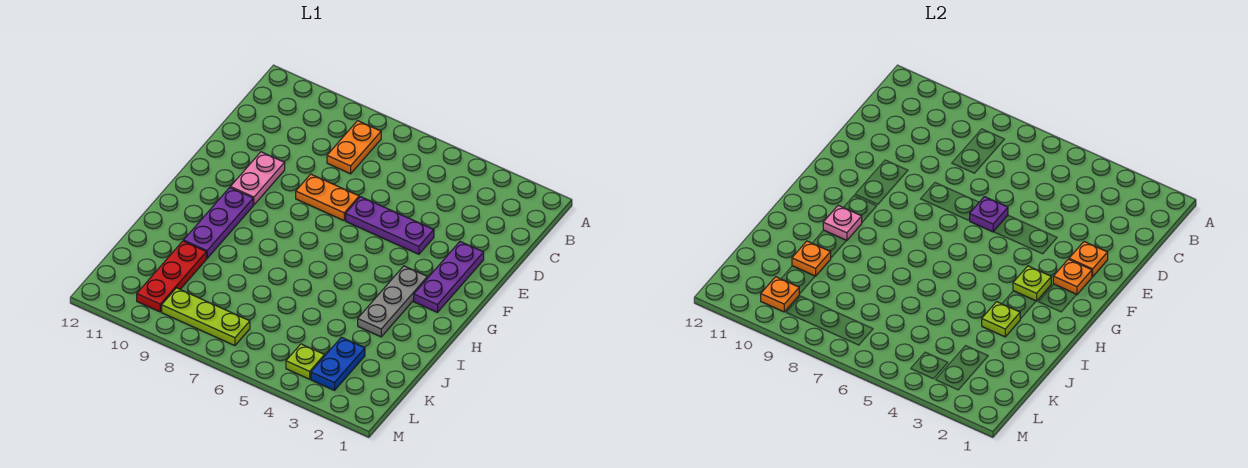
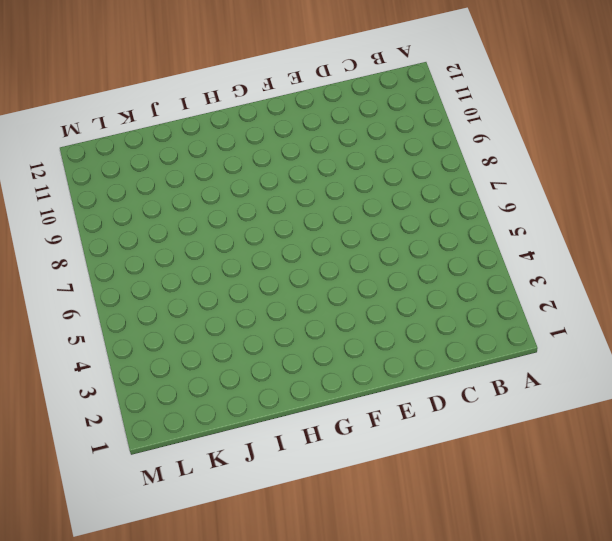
none -> orange 1x2 plate [327,121,381,174]
none -> purple 1x3 plate [414,242,484,312]
none -> purple 1x3 plate [346,197,434,254]

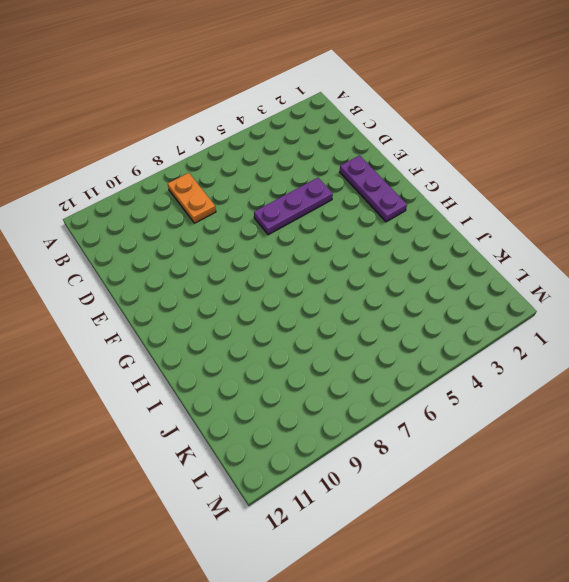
none -> orange 1x2 plate [296,174,359,220]
none -> pink 1x2 plate [230,152,285,205]
none -> grey 1x3 plate [358,266,427,337]

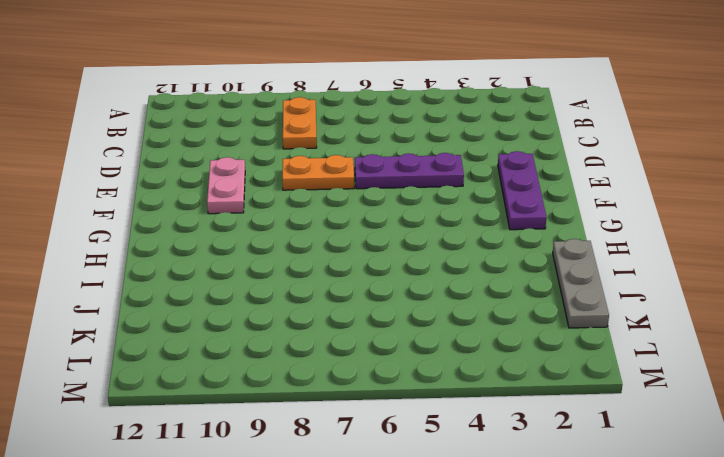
grey 1x3 plate [553,239,609,328] -> grey 1x3 plate moved to [358,266,427,337]
none -> purple 1x3 plate [184,188,253,258]
none -> red 1x3 plate [137,241,207,312]
none -> blue 1x2 plate [311,337,365,390]

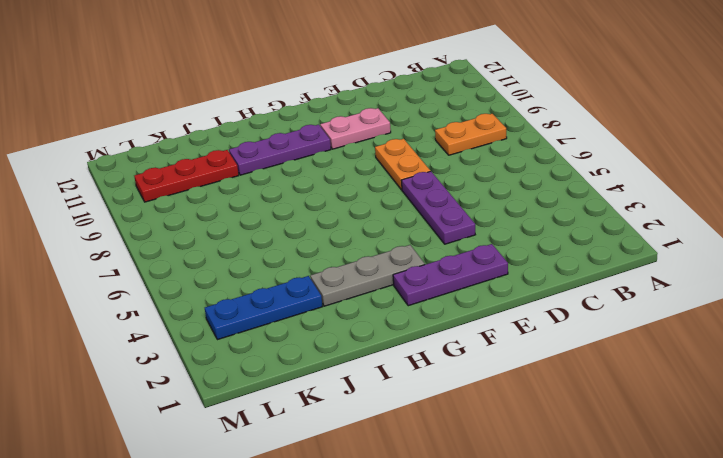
blue 1x3 plate [205,276,323,340] -> blue 1x2 plate [311,337,365,390]
none -> lime 1x1 plate [286,344,325,379]
none -> lime 1x3 plate [162,288,250,346]
none -> orange 1x1 plate [1069,242,1108,277]

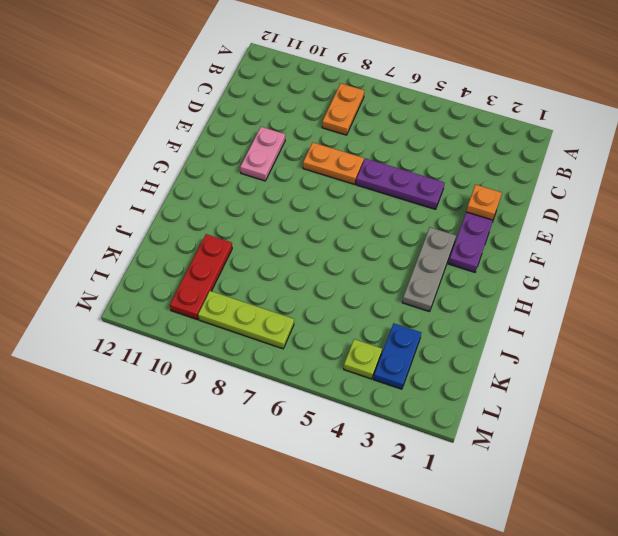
none -> purple 1x3 plate [184,188,253,258]
none -> purple 1x1 plate [970,197,1008,232]
none -> orange 1x1 plate [1053,259,1092,294]

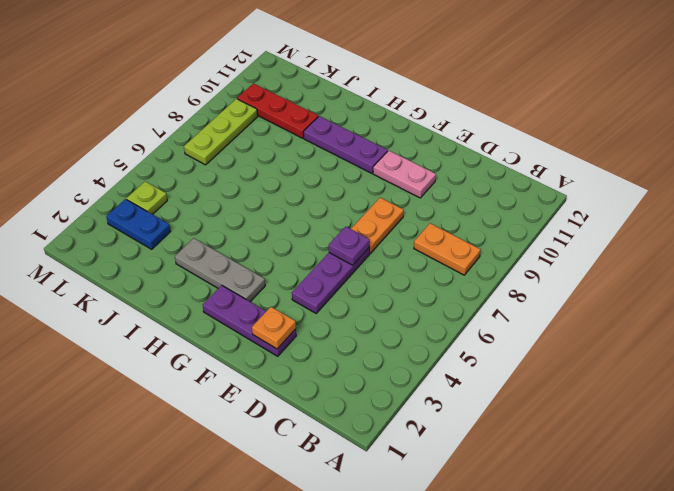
none -> orange 1x1 plate [1053,259,1092,294]
none -> lime 1x1 plate [1013,266,1051,301]
none -> pink 1x1 plate [823,205,862,241]

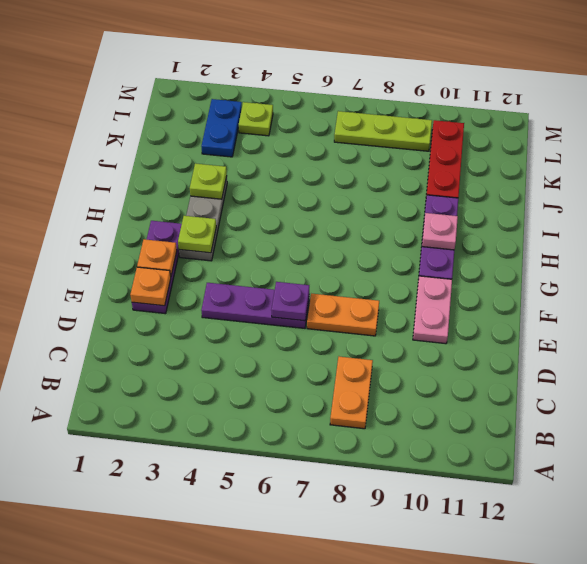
none -> orange 1x1 plate [792,241,831,276]
none -> orange 1x1 plate [761,277,799,312]

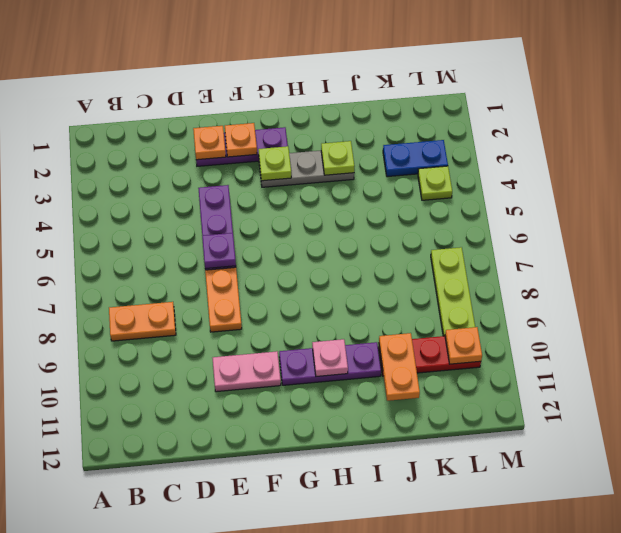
orange 1x2 plate [379,333,420,401] -> orange 1x1 plate [792,241,831,276]

